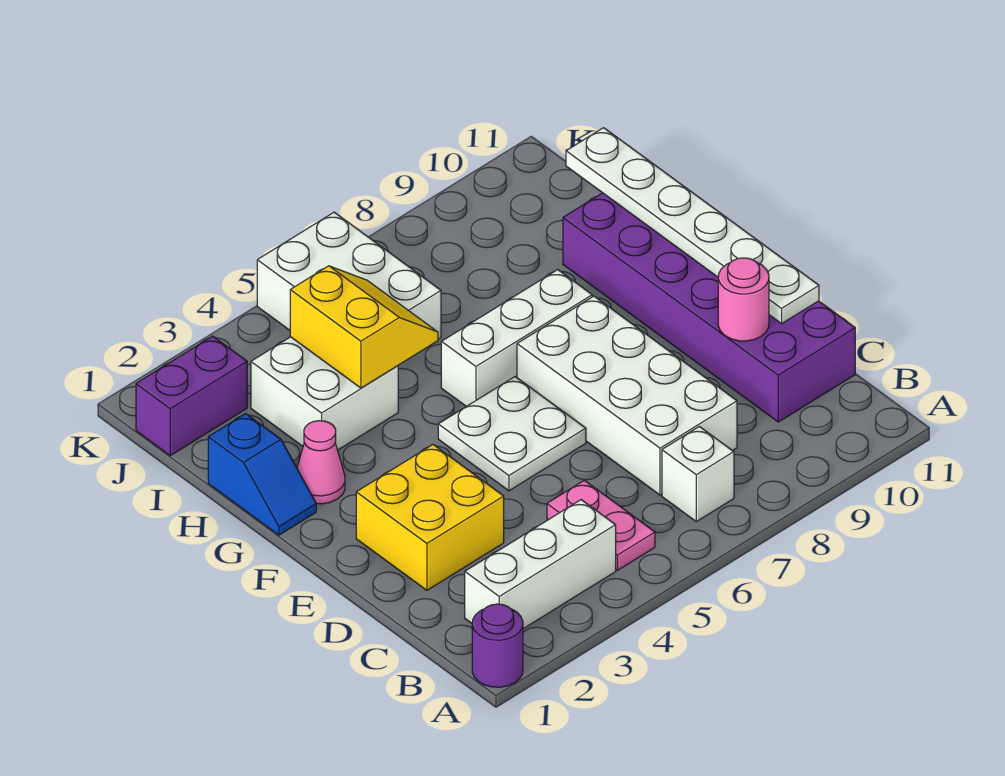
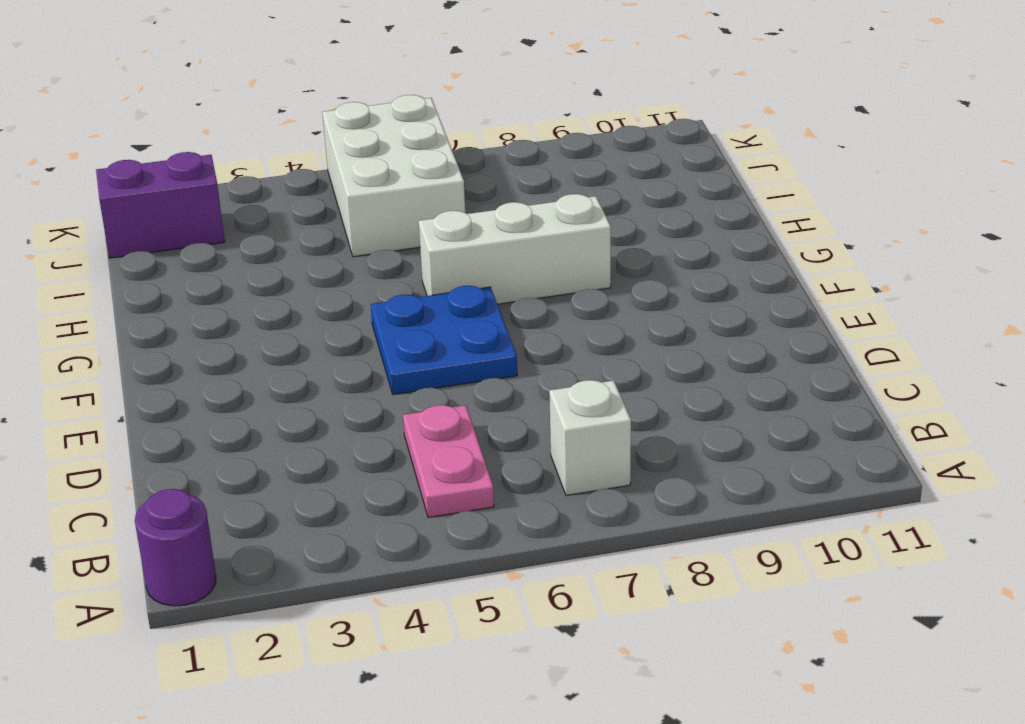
blue 2x2 plate [371,286,517,395] -> white 2x2 plate [438,377,586,491]
none -> white 1x3 brick [465,500,616,629]
none -> white 2x4 brick [517,296,737,495]
none -> purple 2x6 brick [563,193,855,422]

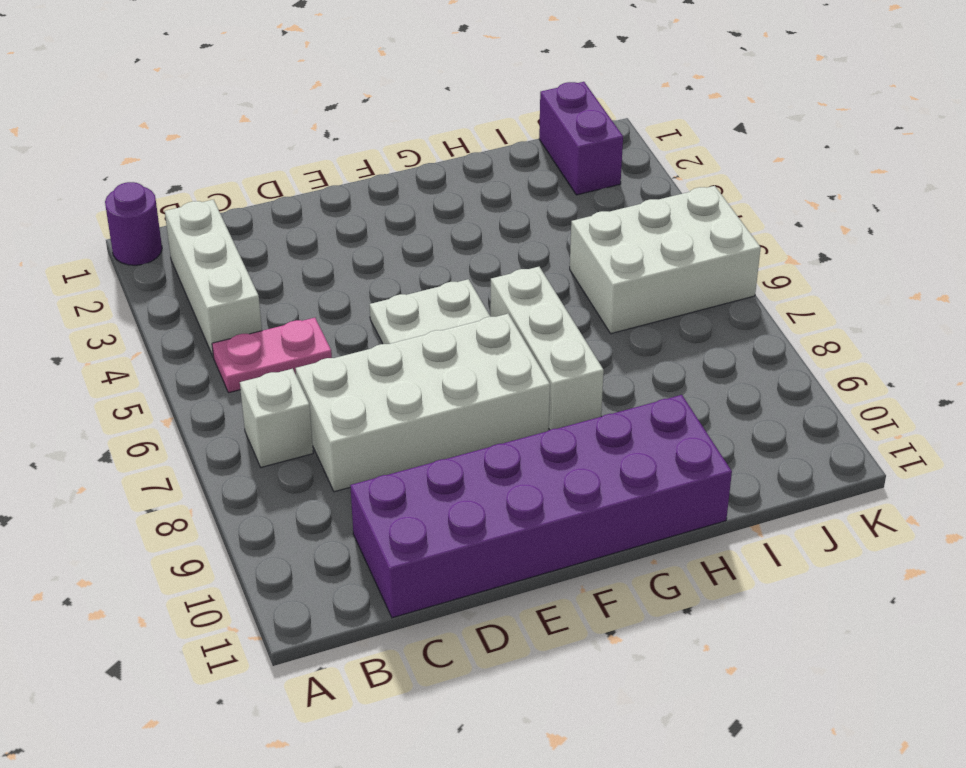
none -> yellow 2x2 brick [356,445,504,590]
none -> blue 1x2 slope [208,414,316,535]
none -> pink 1x1 cone [297,421,345,504]

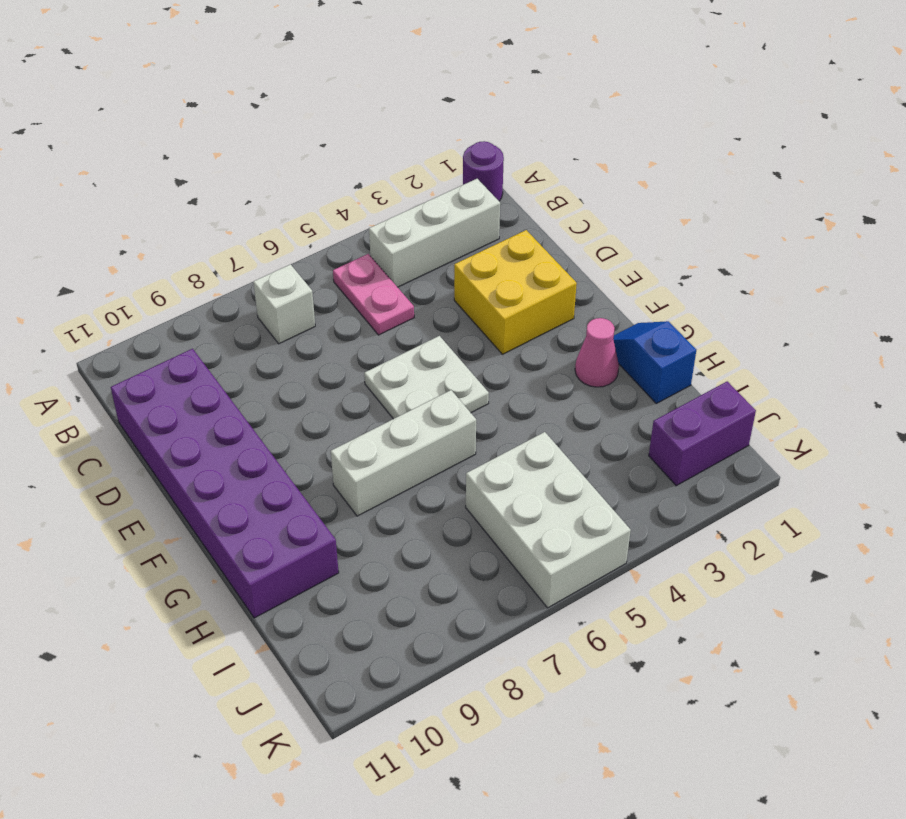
none -> white 2x4 brick [517,296,737,495]
none -> white 2x2 brick [251,337,398,450]
none -> pink 1x1 round brick [718,258,769,341]

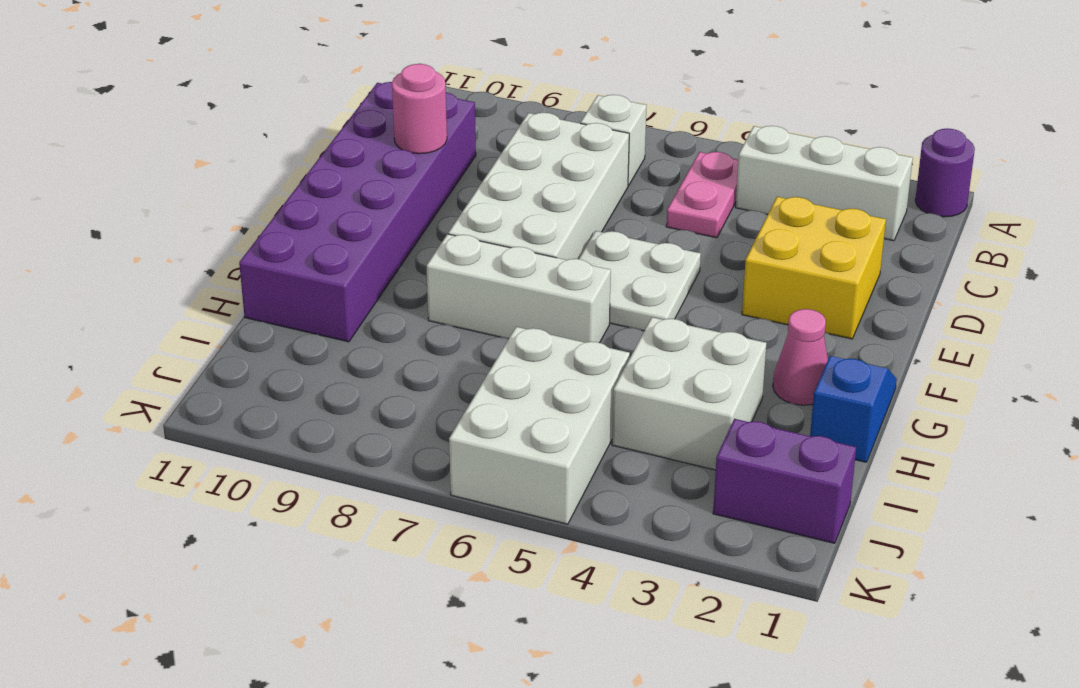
none -> white 1x6 plate [566,128,819,324]
none -> yellow 2x2 slope [290,266,438,388]

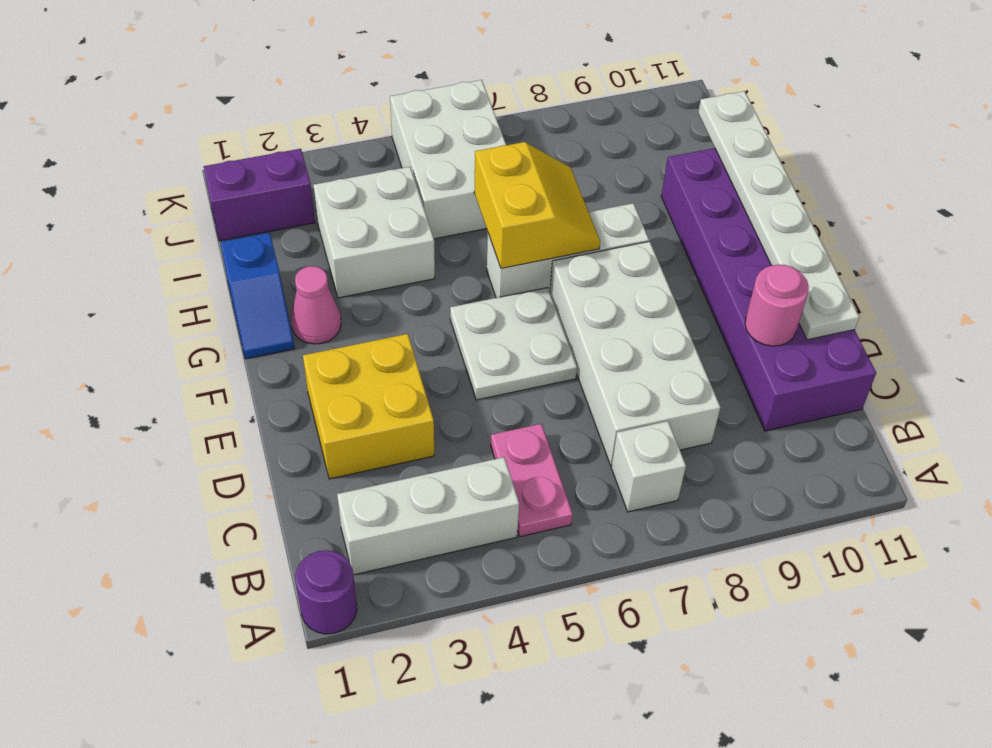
yellow 2x2 slope [474,142,600,268] -> yellow 2x2 slope moved to [290,266,438,388]

